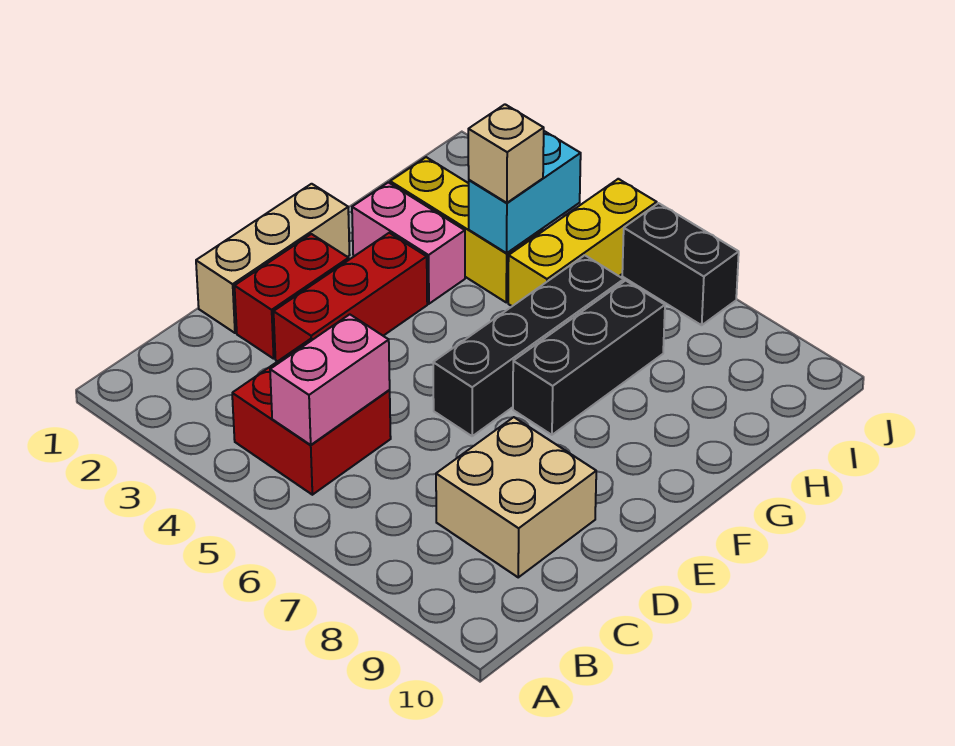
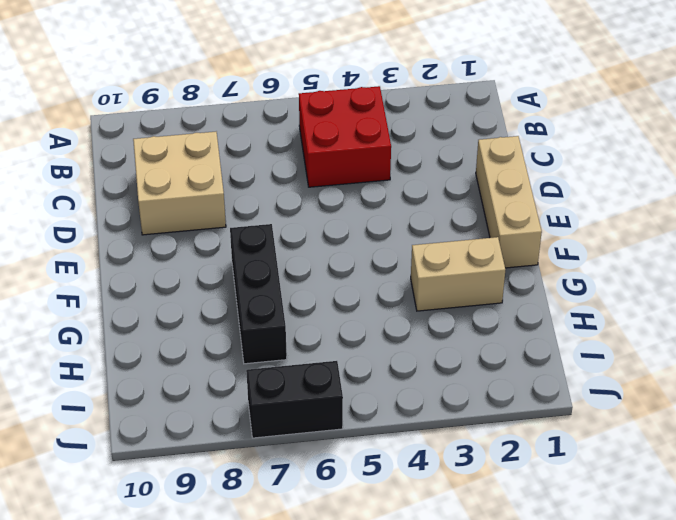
tan 1x2 brick [411,237,505,311] -> pink 1x2 brick [352,182,465,304]
none -> red 1x2 brick [235,234,349,359]
none -> red 1x3 brick [274,233,427,361]
none -> black 1x4 brick [433,255,624,436]

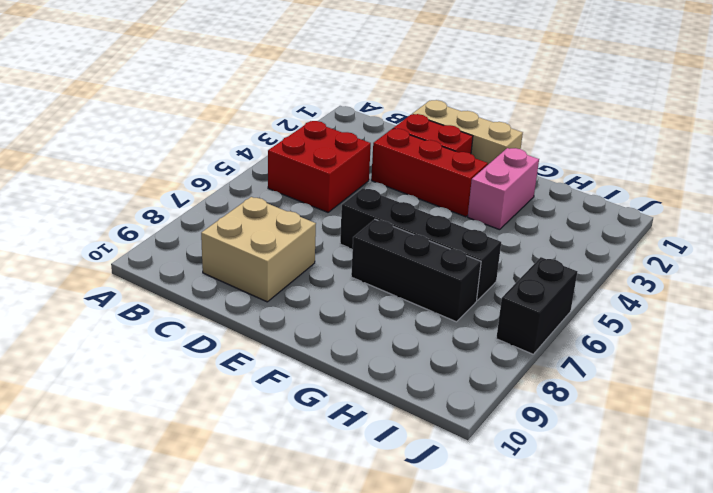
none -> yellow 1x3 brick [390,157,542,302]
none -> yellow 1x3 brick [508,179,657,306]
none -> pink 1x2 brick [270,314,390,445]

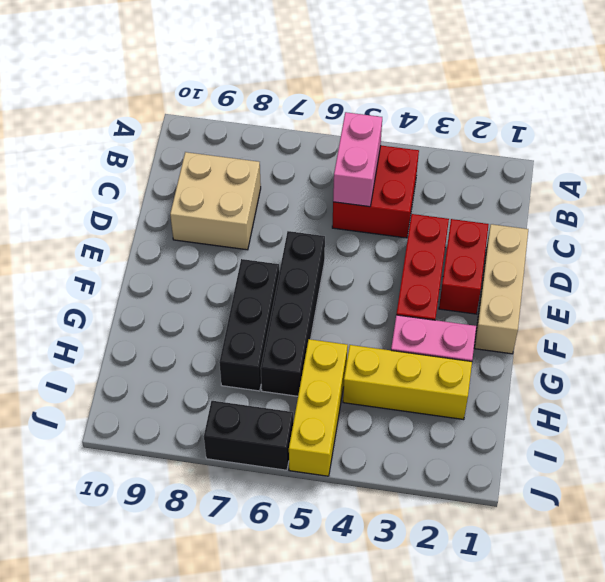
none -> cyan 1x2 brick [469,131,581,253]
none -> tan 1x1 brick [468,104,544,203]

